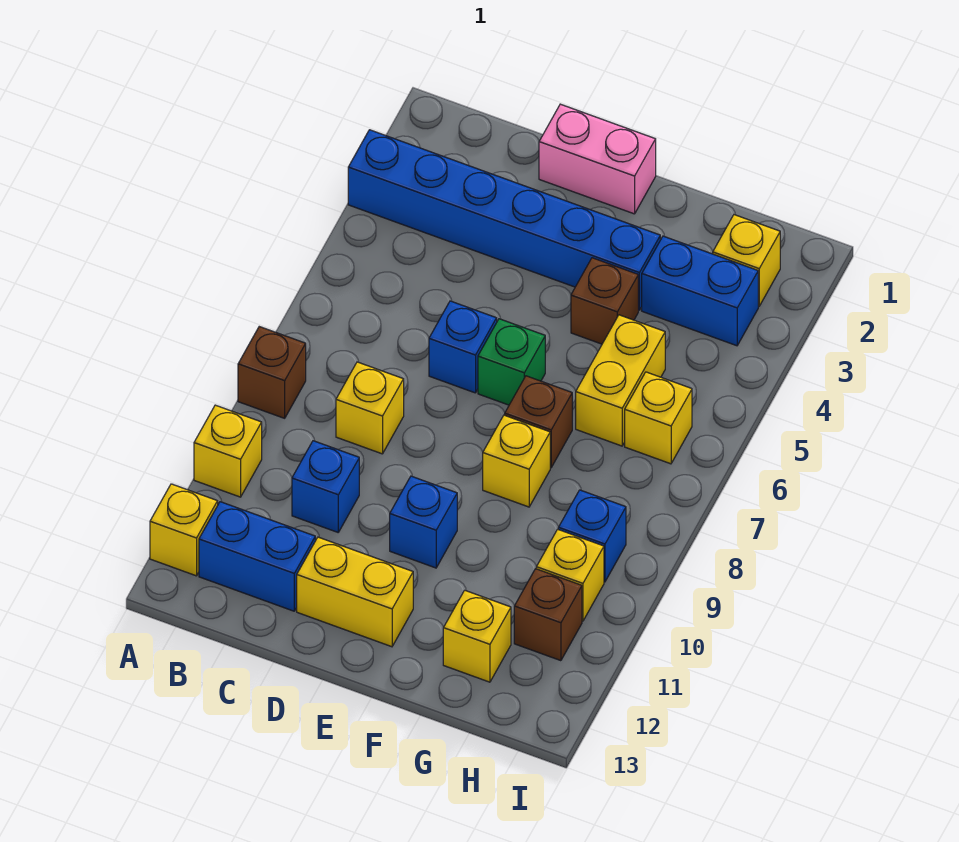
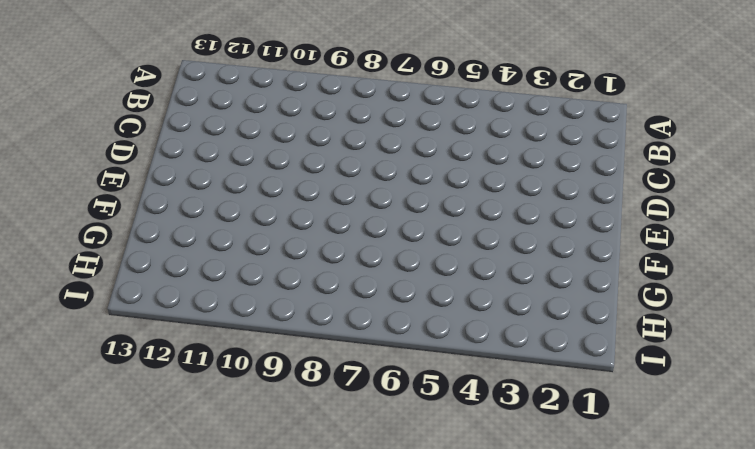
none -> blue 1x6 brick [348,130,660,310]
none -> brown 1x1 brick [238,327,306,418]
none -> yellow 1x1 brick [194,405,262,497]

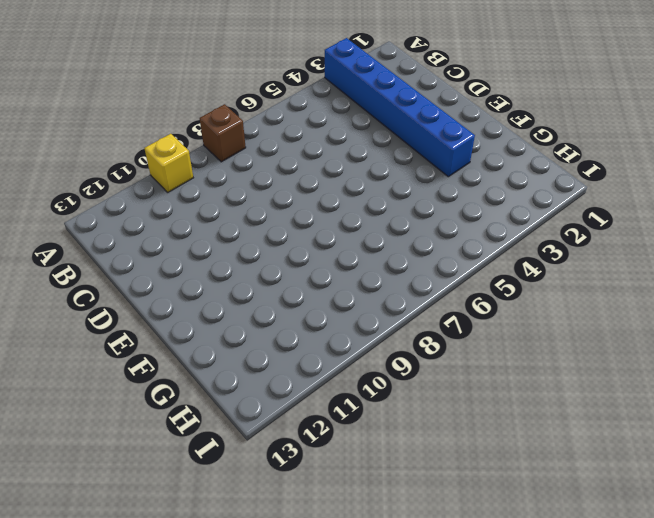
none -> yellow 1x1 brick [150,484,218,576]
none -> blue 1x2 brick [199,502,315,611]
none -> yellow 1x1 brick [336,362,404,454]

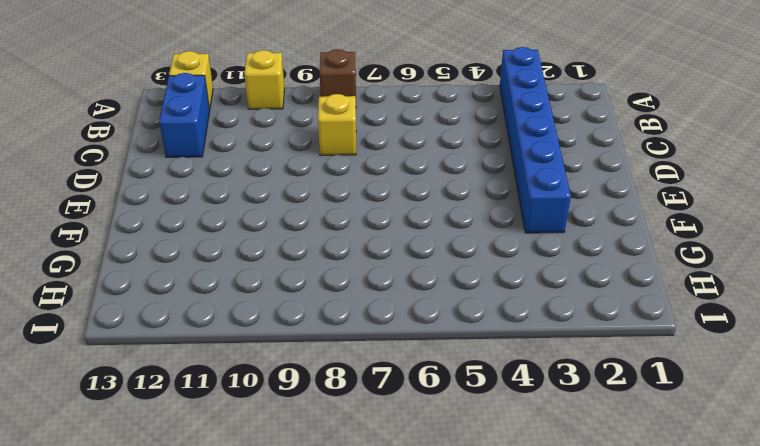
none -> blue 1x1 brick [292,441,359,532]
none -> pink 1x2 brick [539,104,656,214]
none -> blue 1x1 brick [429,301,497,393]

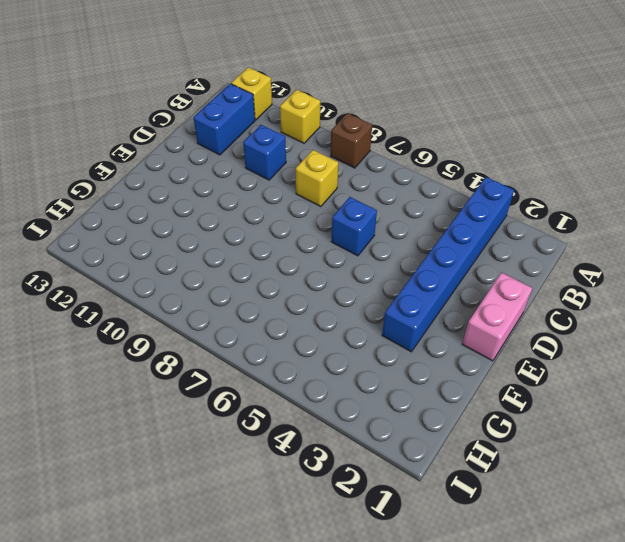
none -> yellow 1x2 brick [297,537,413,647]
none -> green 1x1 brick [478,319,545,405]
none -> blue 1x1 brick [390,476,457,568]

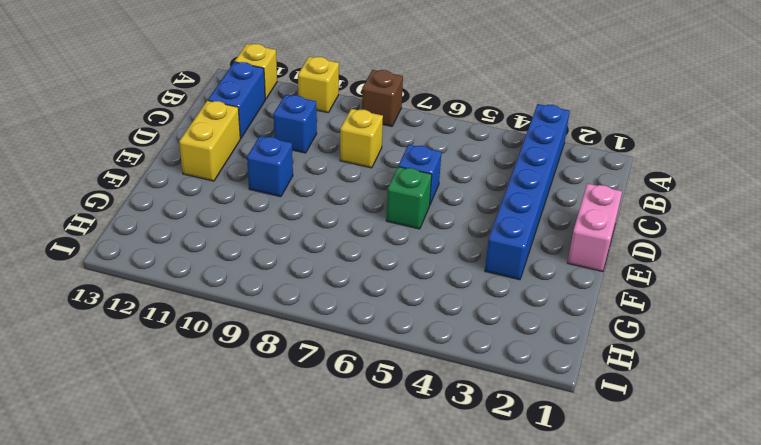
none -> brown 1x1 brick [571,258,638,344]
none -> brown 1x1 brick [505,376,572,468]
none -> yellow 1x1 brick [483,415,550,507]

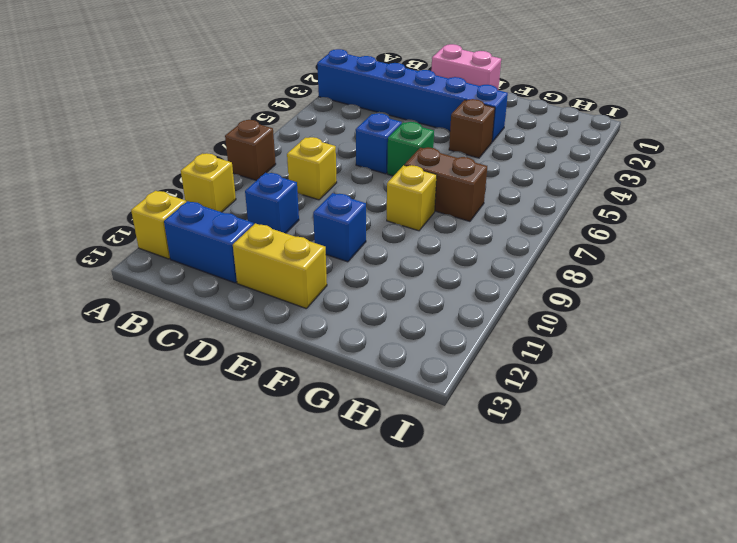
brown 1x2 brick [404,147,487,221] -> brown 1x1 brick [505,376,572,468]
none -> blue 1x2 brick [642,236,758,346]
none -> yellow 1x2 brick [576,315,665,446]
none -> yellow 1x1 brick [443,590,511,682]

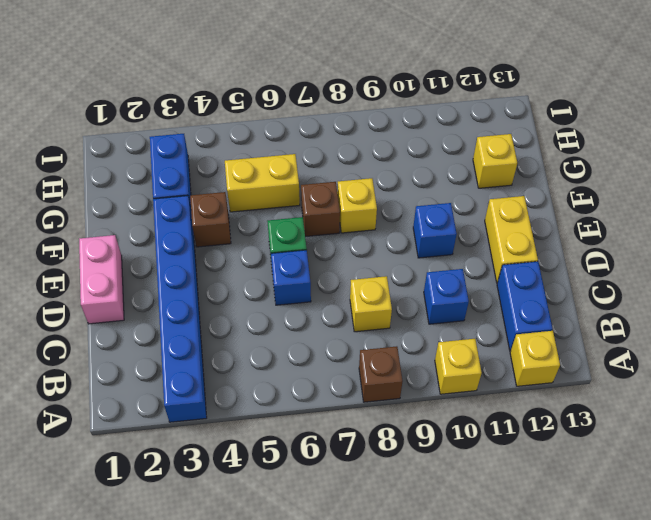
none -> yellow 1x1 brick [713,215,780,306]
none -> yellow 1x1 brick [625,372,692,464]
none -> blue 1x1 brick [558,490,626,582]

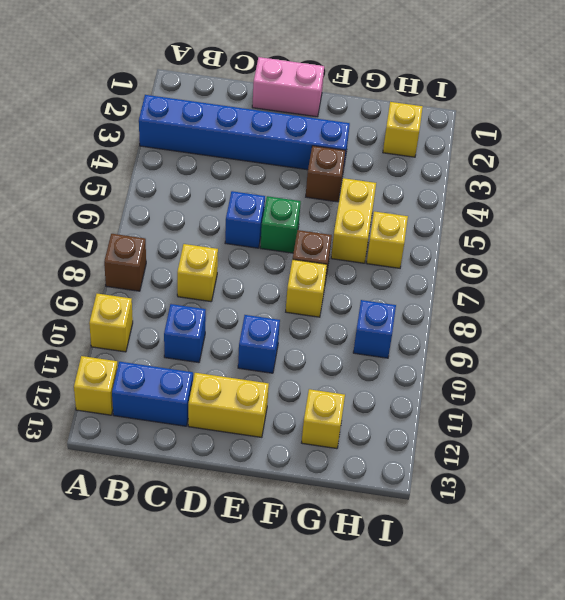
none -> blue 1x2 brick [642,236,758,346]
none -> yellow 1x1 brick [536,529,604,621]
none -> brown 1x1 brick [514,569,582,661]

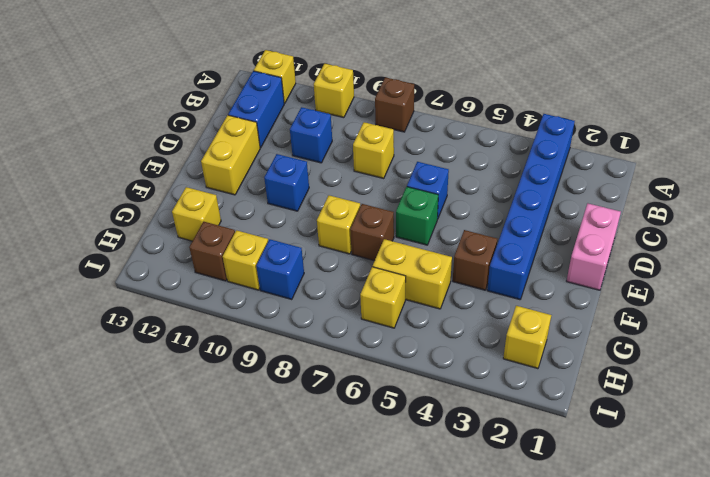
none -> blue 1x2 brick [642,236,758,346]

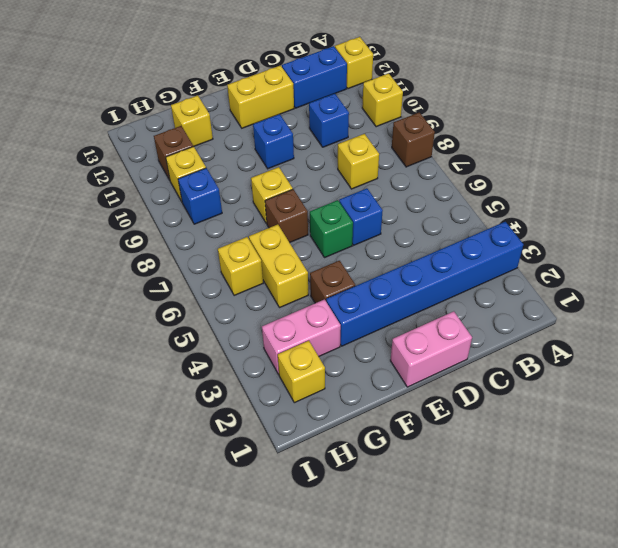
pink 1x2 brick [262,299,341,374] -> blue 1x2 brick [642,236,758,346]

